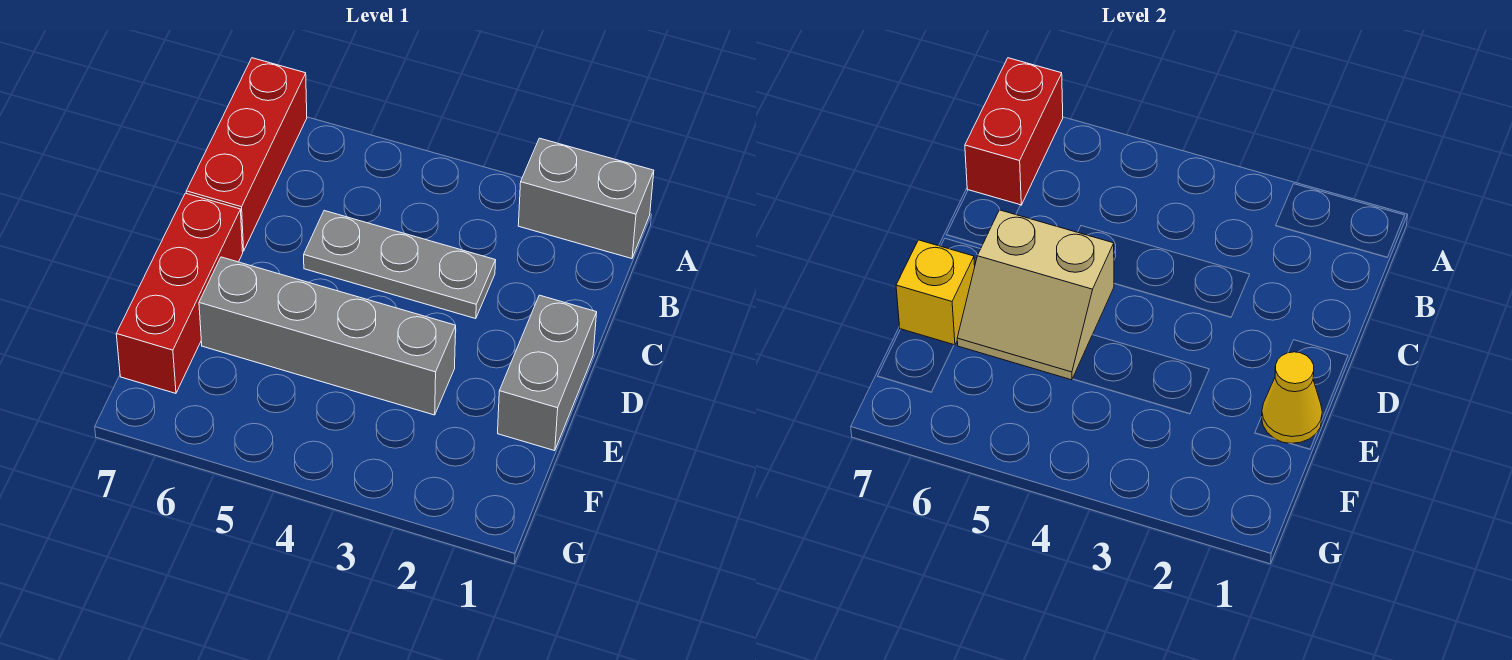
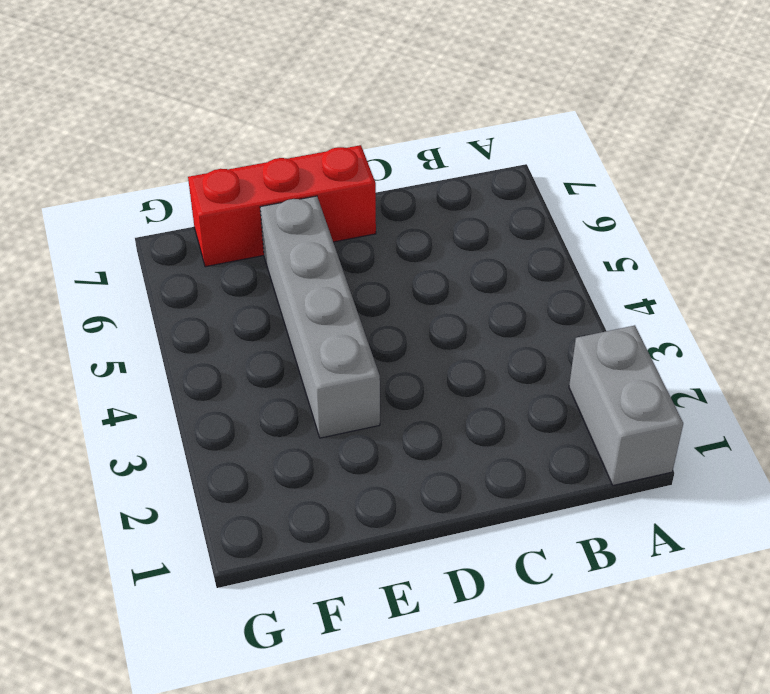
none -> red 1x3 brick [186,58,307,251]
none -> grey 1x3 plate [304,211,496,319]

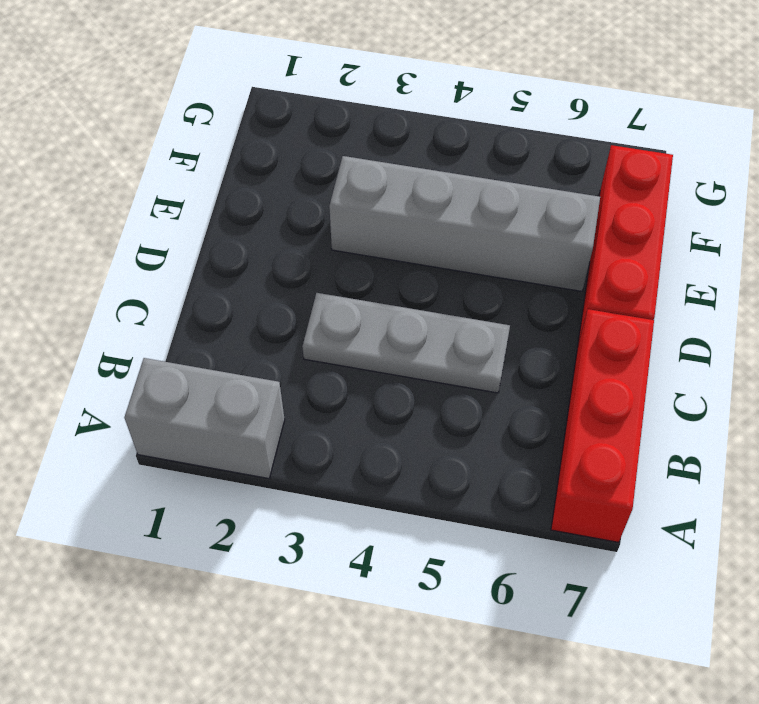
none -> grey 1x2 brick [498,295,597,451]
none -> red 1x2 brick [965,58,1063,205]

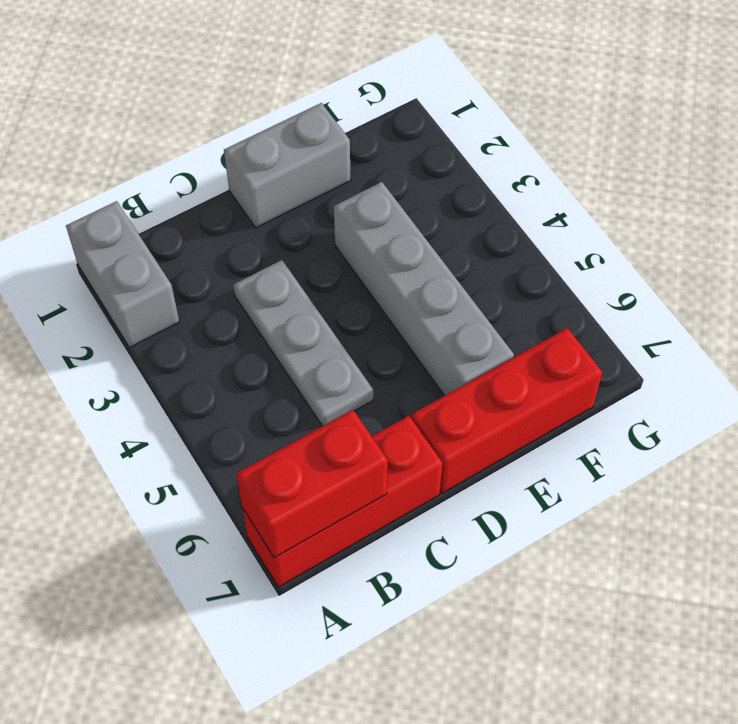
none -> tan 2x2 slope [957,210,1114,380]
none -> yellow 1x1 cone [1262,352,1322,443]

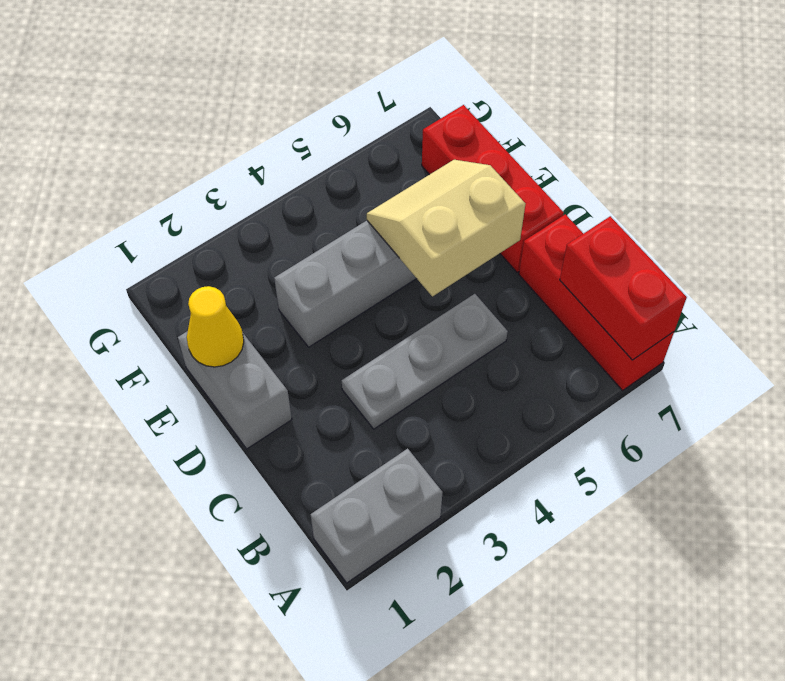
none -> yellow 1x1 brick [896,240,975,345]

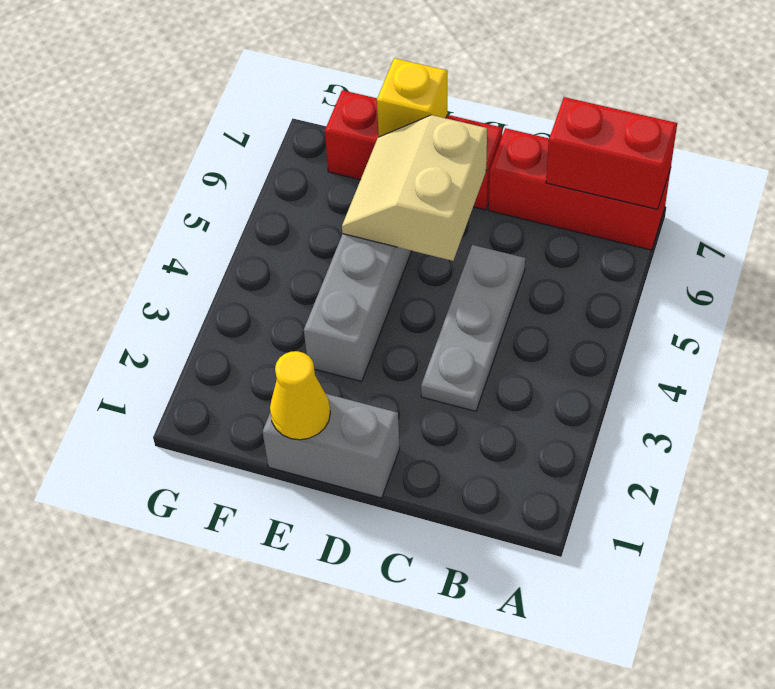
none -> grey 1x2 brick [518,138,654,259]

